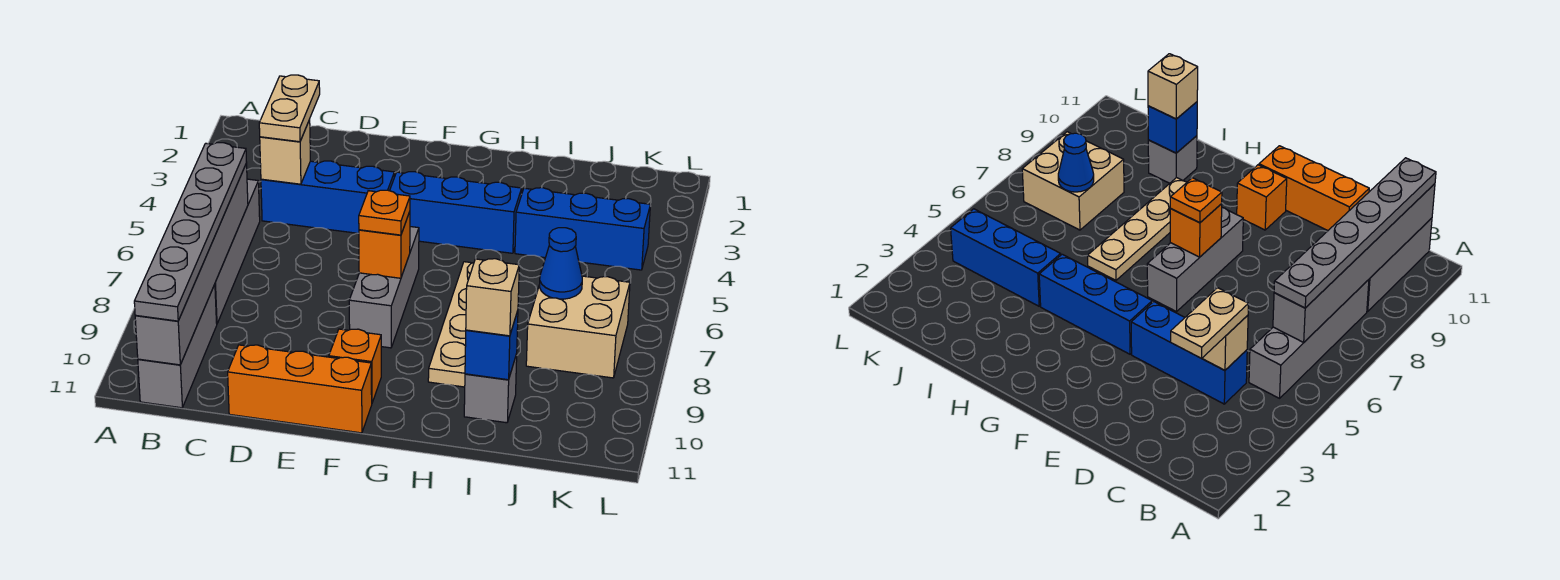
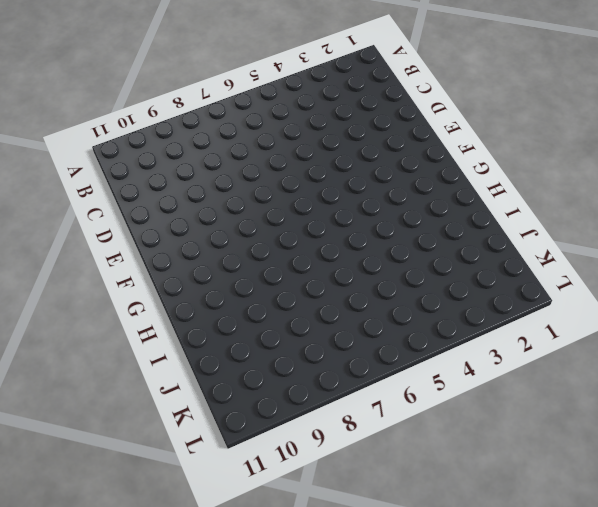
none -> grey 1x4 brick [215,179,260,323]
none -> grey 1x3 brick [138,284,217,408]
none -> blue 1x3 brick [261,161,394,233]

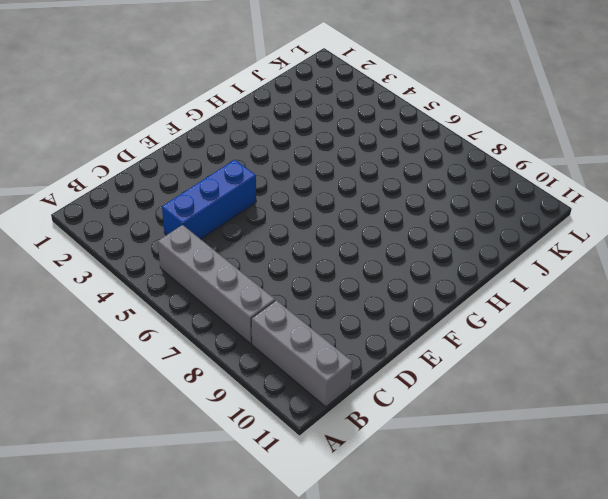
none -> orange 1x3 brick [228,345,372,433]
none -> blue 1x3 brick [390,172,522,253]
none -> grey 1x3 brick [349,227,419,348]

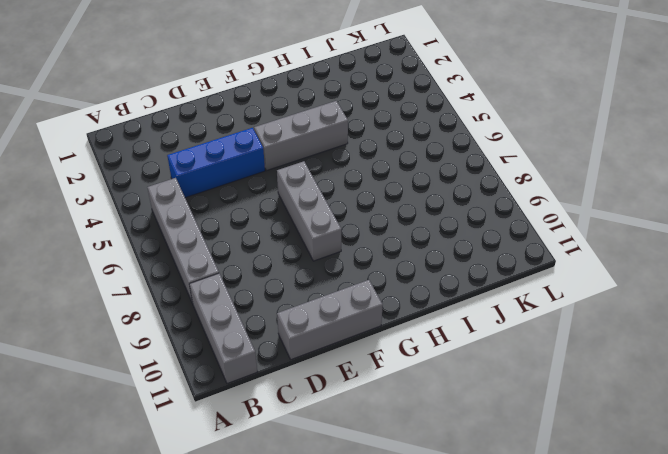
grey 1x3 brick [277,280,383,360] -> orange 1x3 brick [228,345,372,433]
grey 1x3 brick [254,101,348,171] -> blue 1x3 brick [390,172,522,253]
none -> orange 1x1 brick [329,329,381,403]
none -> tan 1x4 plate [428,262,474,387]
none -> blue 1x3 brick [515,188,650,270]

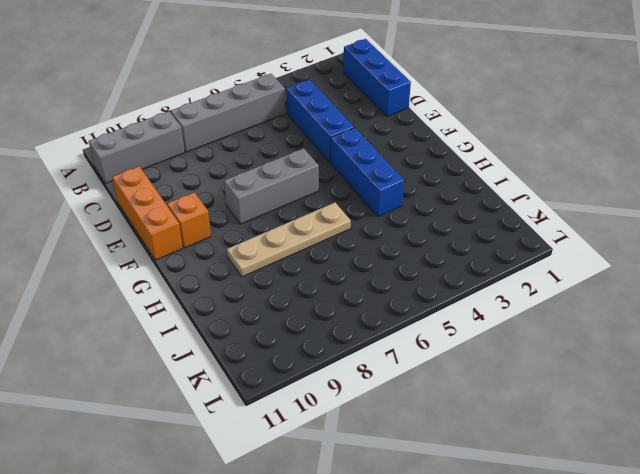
blue 1x3 brick [343,39,411,116] -> blue 1x3 brick moved to [515,188,650,270]
none -> grey 1x1 brick [464,354,517,423]
none -> tan 2x2 brick [526,276,630,378]
none -> grey 1x6 brick [135,163,248,365]

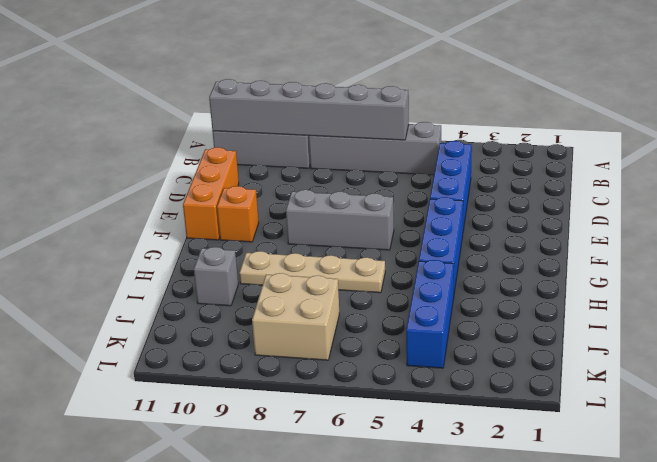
none -> tan 1x1 brick [260,120,310,184]
none -> orange 1x1 brick [359,212,410,278]
none -> blue 1x1 brick [465,311,518,380]

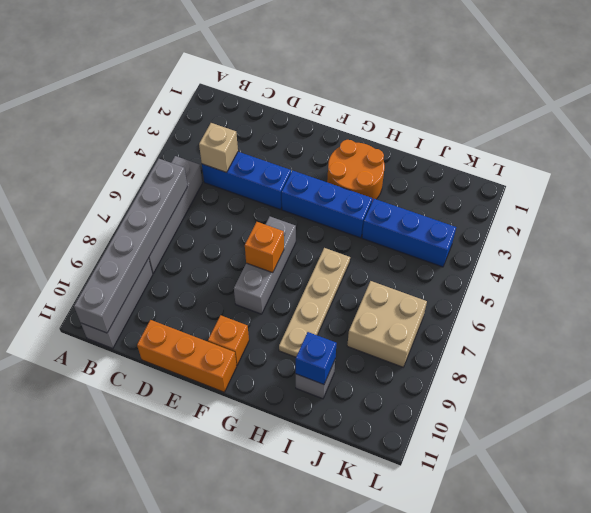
orange 2x2 round brick [327,140,385,202] -> none
none -> blue 1x1 cone [540,228,582,299]
none -> grey 1x6 plate [134,143,246,321]
none -> tan 1x2 plate [259,75,320,142]

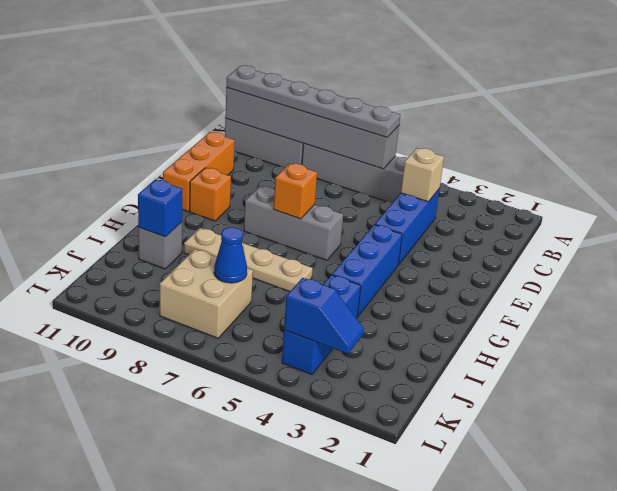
blue 1x2 slope [284,278,364,354] -> none
none -> tan 1x2 plate [259,75,320,142]
none -> orange 1x1 plate [359,190,410,235]
none -> tan 1x1 brick [466,259,519,336]

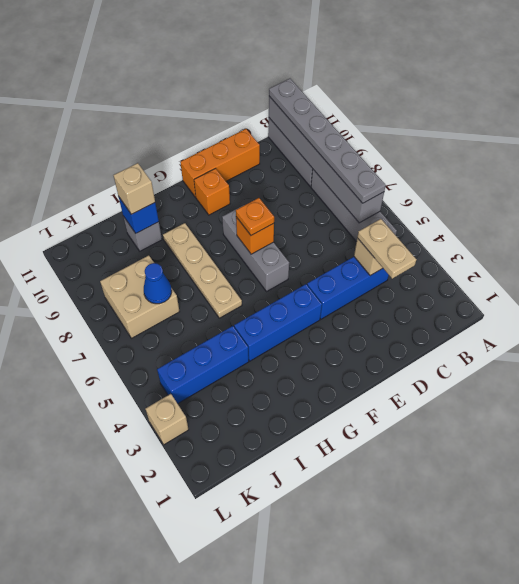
tan 1x1 brick [146,394,189,445] -> none

